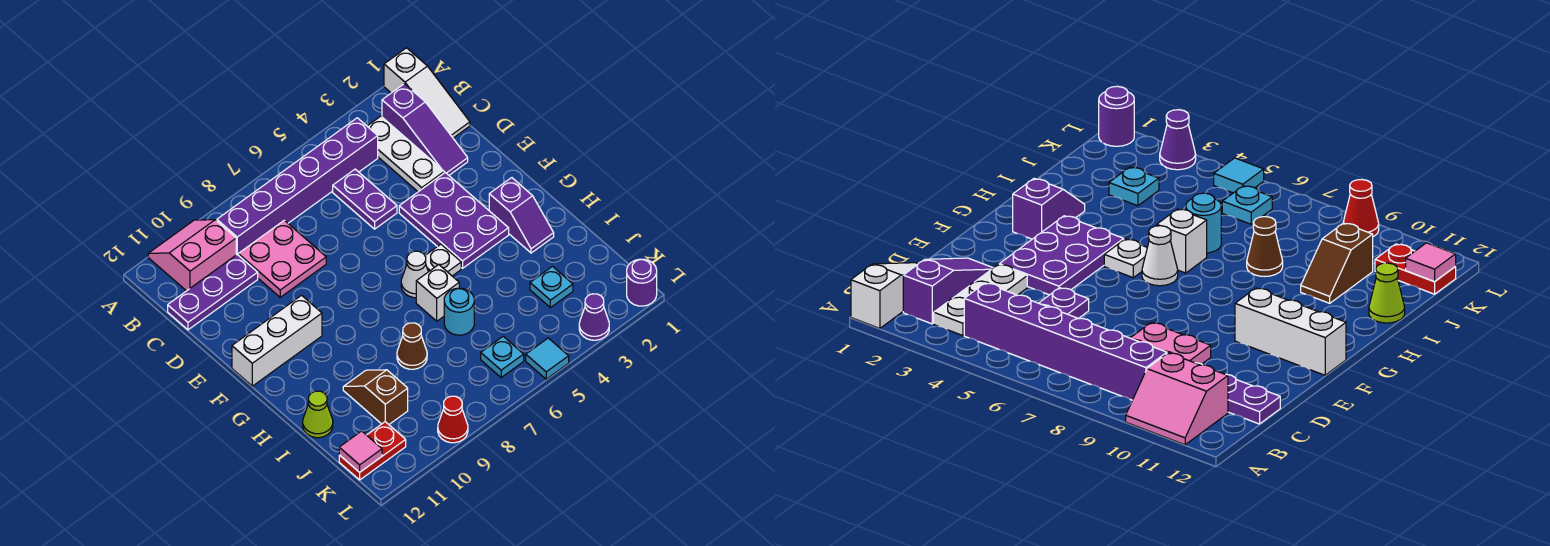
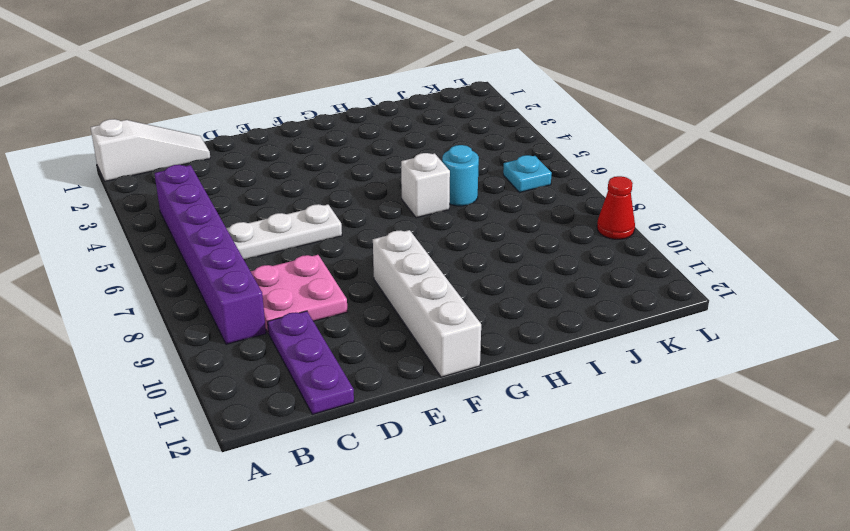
white 1x3 plate [226,204,342,260] -> white 1x3 plate moved to [367,116,444,192]
white 1x4 brick [373,230,481,377] -> white 1x3 brick [232,295,322,386]
none -> pink 2x2 slope [148,220,236,291]
none -> purple 1x3 slope [382,84,468,175]
none -> purple 1x2 plate [333,169,397,229]

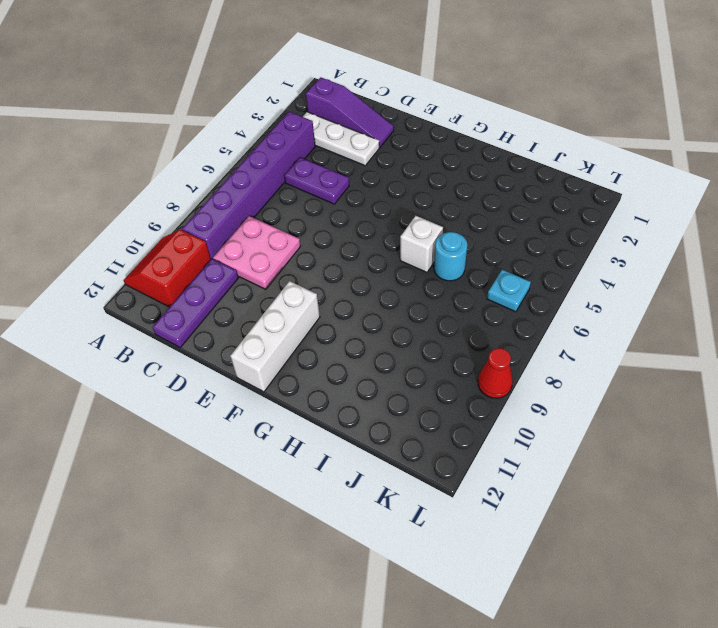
red 2x2 slope [123,230,211,307] -> pink 2x2 slope [148,220,236,291]
none -> white 1x3 slope [384,48,470,138]
none -> purple 2x3 plate [399,173,509,268]
none -> purple 1x2 slope [489,178,554,253]

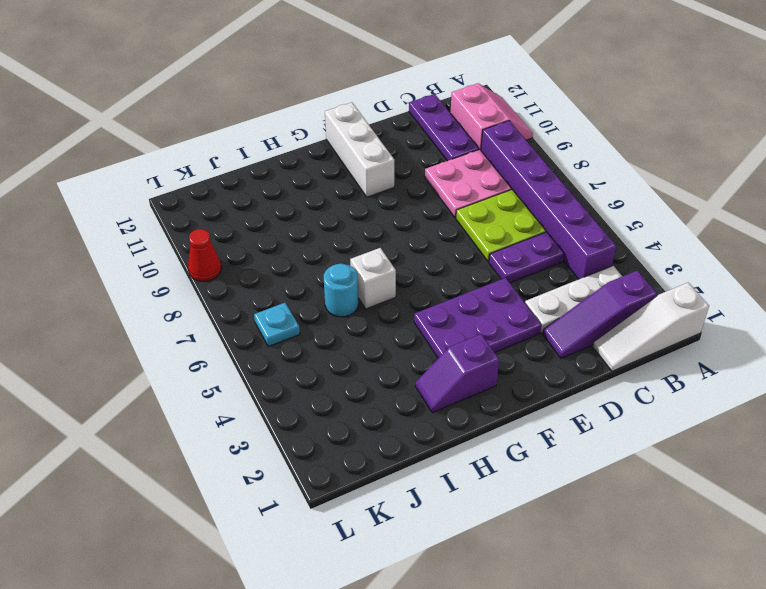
lime 2x2 plate [456,190,546,262] -> none
none -> white 1x1 plate [425,244,461,276]
none -> white 1x1 cone [401,251,428,298]
none -> brown 1x1 cone [397,323,427,369]

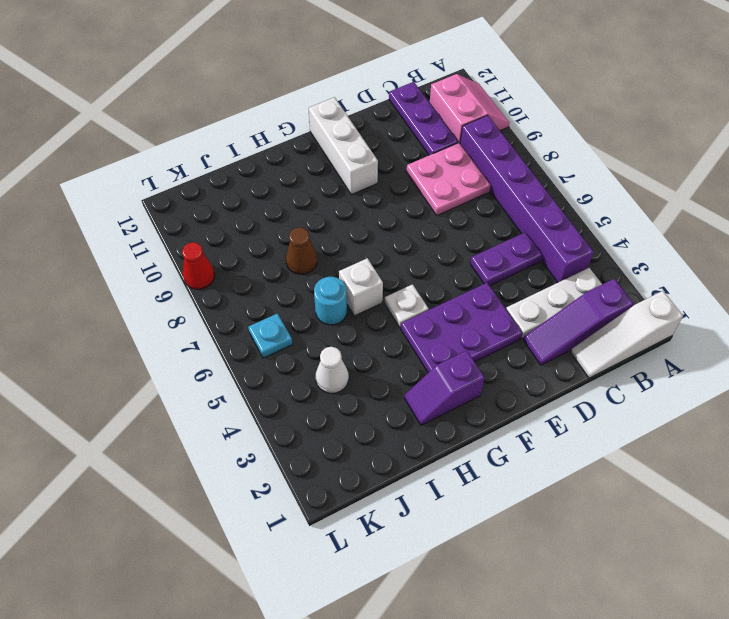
white 1x1 cone [316,347,349,393] -> white 1x1 cone moved to [401,251,428,298]
none -> brown 1x2 slope [343,370,408,424]
none -> lime 1x1 cone [303,391,333,438]
none -> cyan 1x1 plate [530,266,573,308]

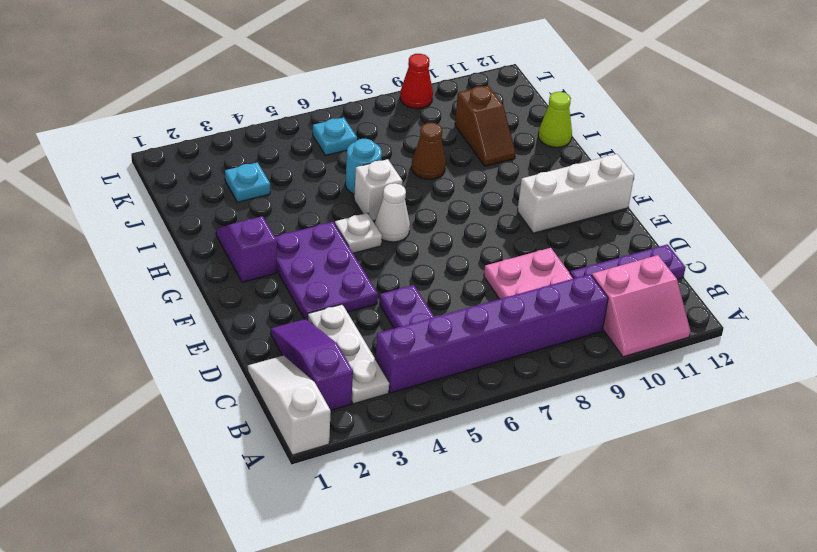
none -> red 1x2 plate [339,422,406,480]
none -> purple 1x1 round brick [627,259,657,306]
none -> purple 1x1 cone [579,294,609,340]

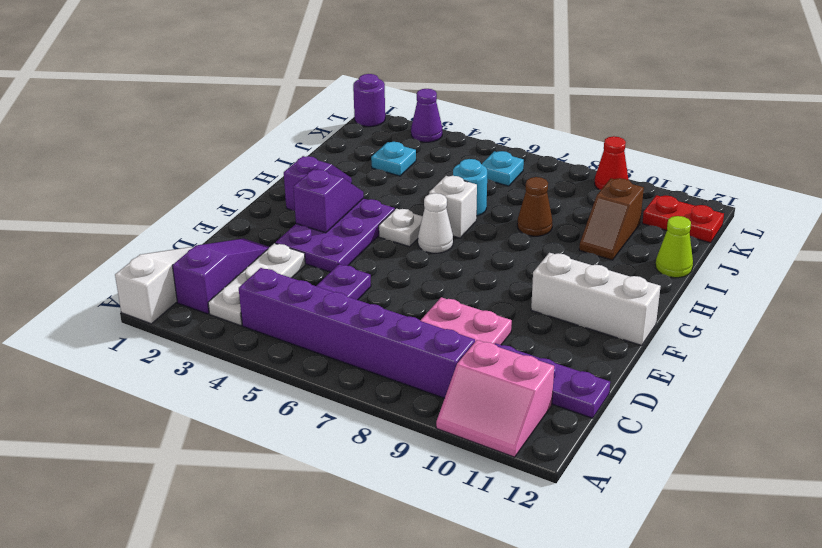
purple 1x2 slope [293,169,363,233] -> none
none -> cyan 1x1 tile [526,338,569,379]
none -> pink 1x1 tile [339,431,382,472]

